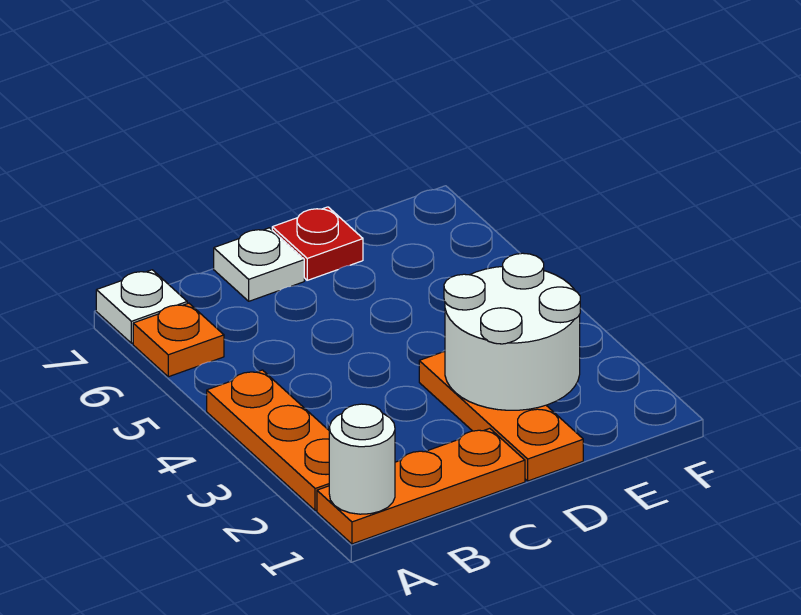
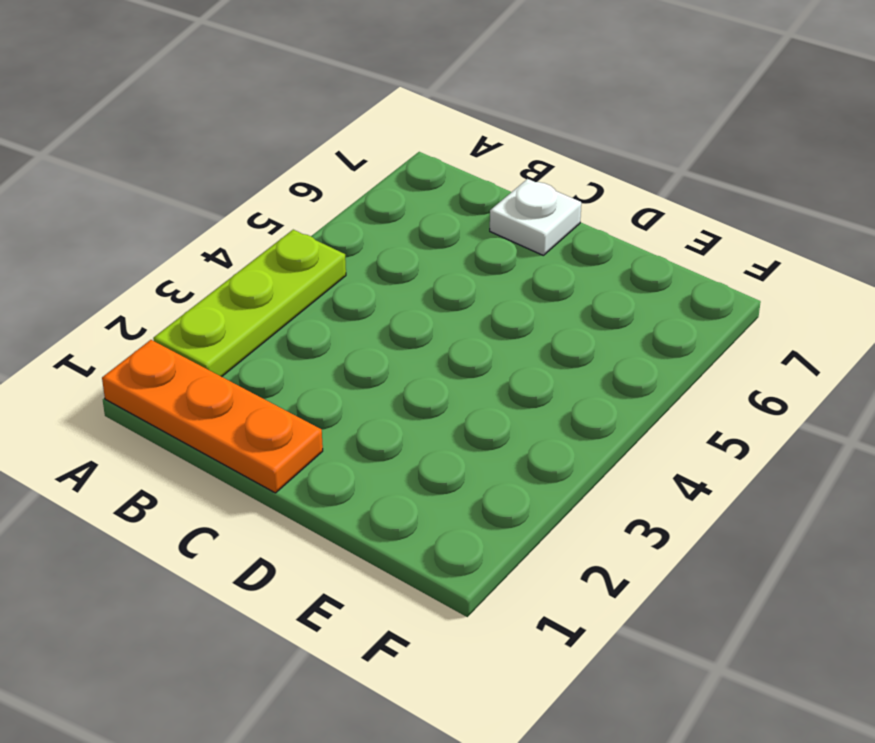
lime 1x3 plate [153,230,346,377] -> orange 1x3 plate [207,370,329,511]
none -> orange 1x1 plate [133,303,224,377]
none -> white 1x1 plate [96,270,187,343]

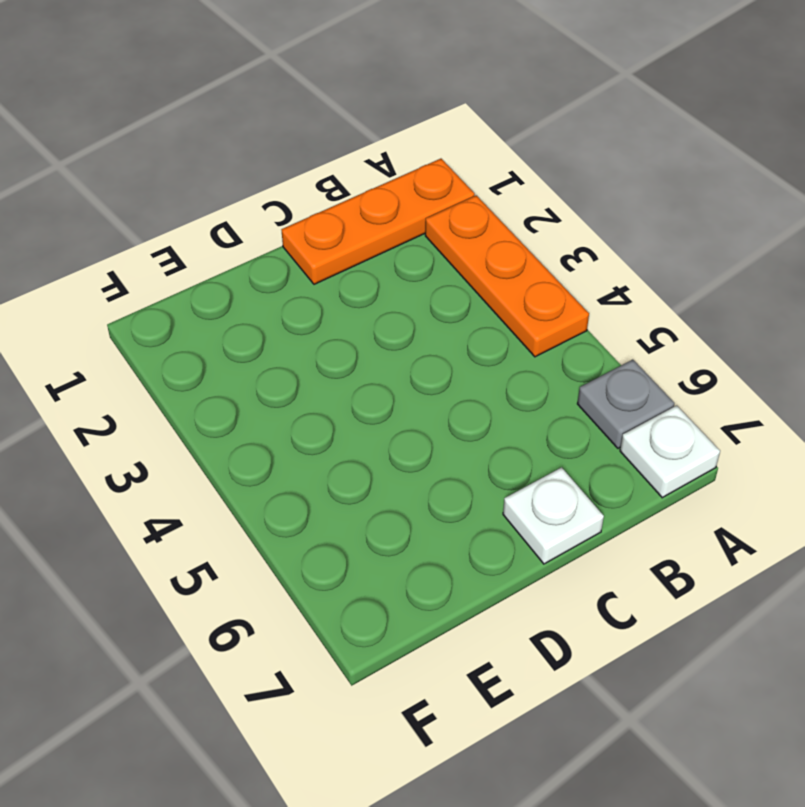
grey 1x1 plate [577,360,674,448] -> orange 1x1 plate [133,303,224,377]
none -> orange 1x3 plate [419,351,583,481]
none -> red 1x1 plate [272,207,363,280]

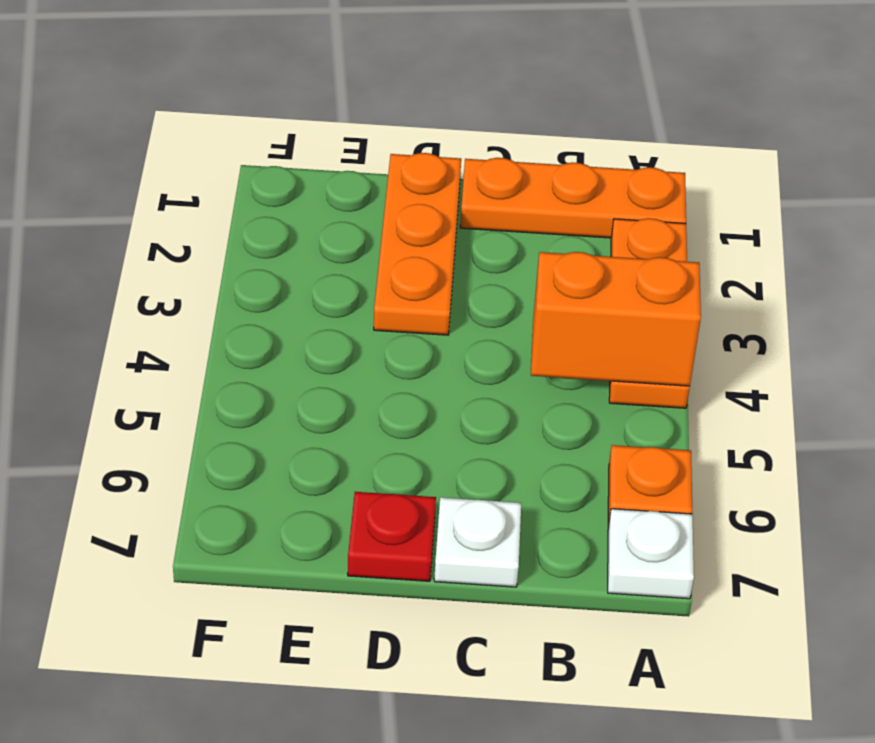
orange 1x2 brick [531,252,701,386] -> none
none -> white 1x1 round brick [329,404,395,514]
none -> white 2x2 round brick [444,253,580,410]

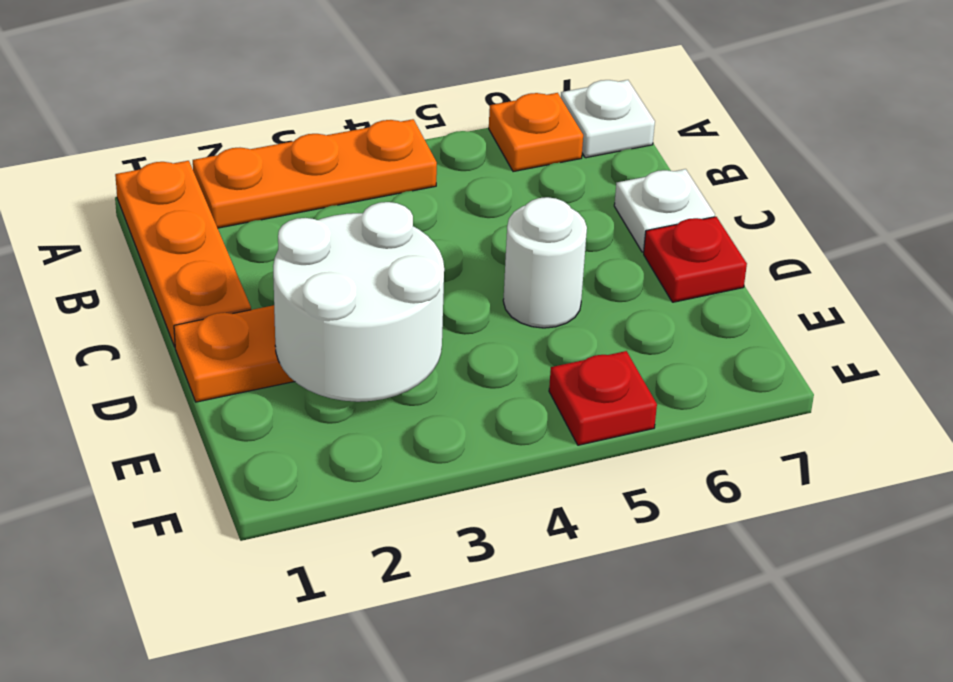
white 1x1 round brick [503,197,587,328] -> white 1x1 round brick moved to [329,404,395,514]
red 1x1 plate [549,351,657,445] -> none

